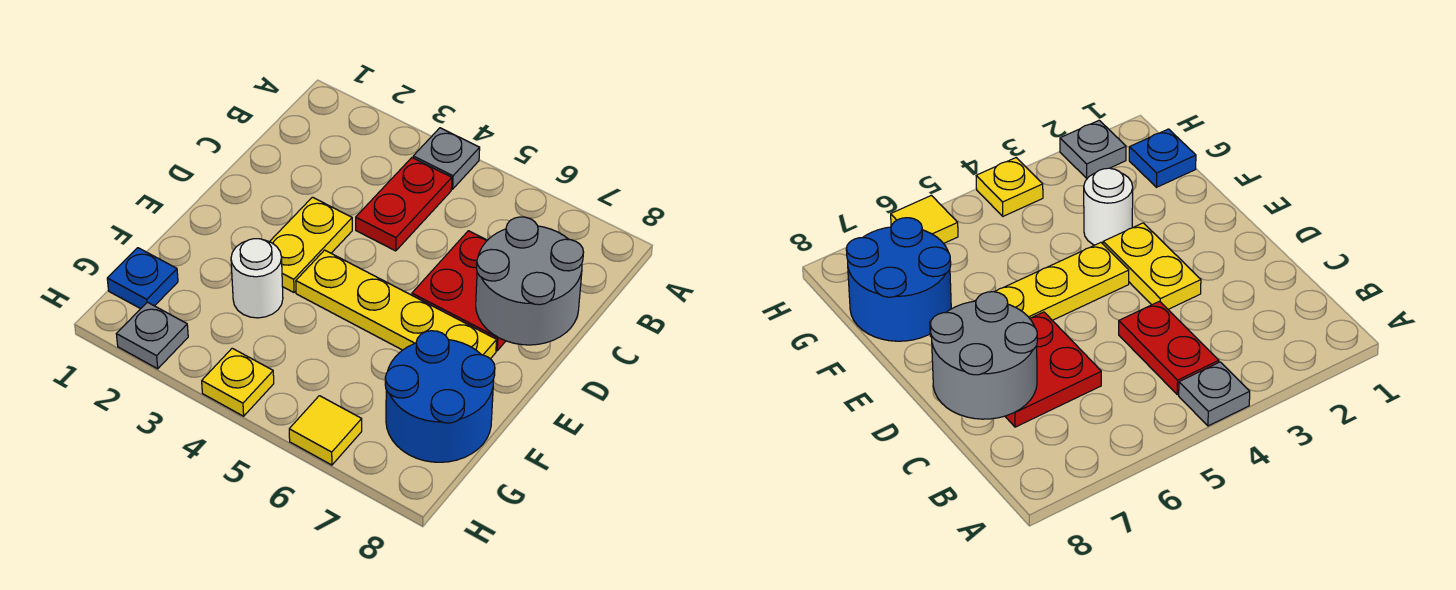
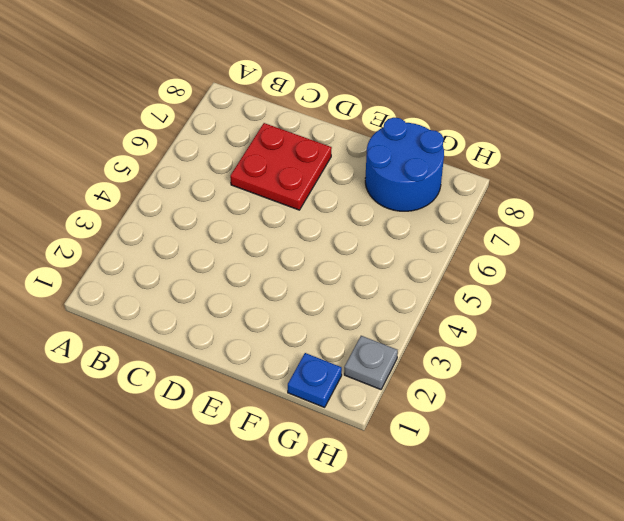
none -> grey 1x1 plate [413,128,480,189]
none -> red 1x2 plate [356,158,452,251]
none -> yellow 1x2 plate [270,197,352,292]

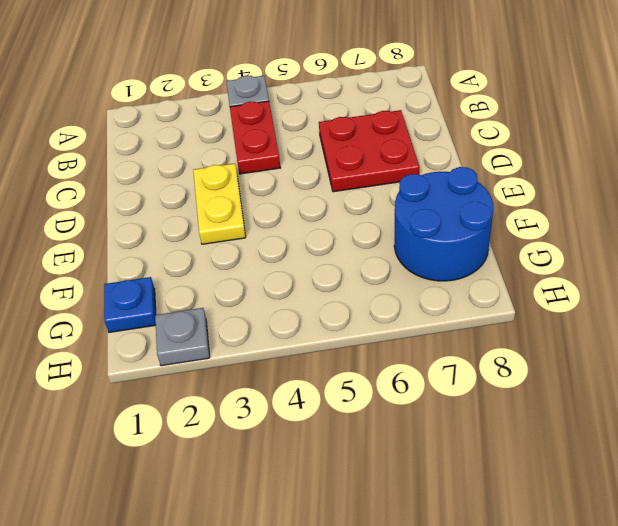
none -> yellow 1x4 plate [296,250,497,359]
none -> white 1x1 round brick [231,239,283,318]
none -> yellow 1x1 plate [202,348,274,416]

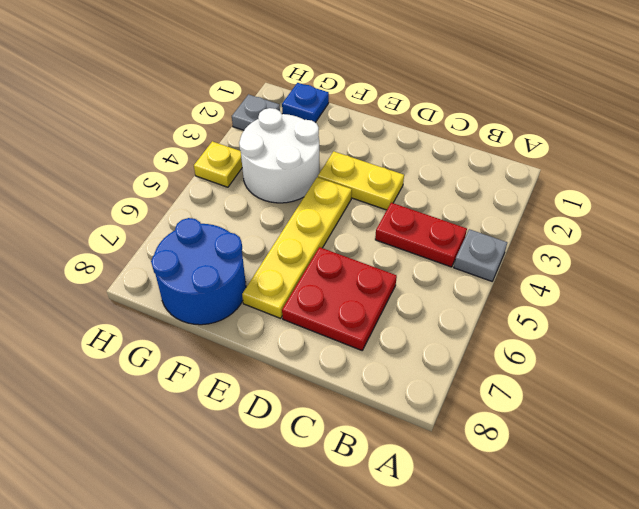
white 2x2 round brick [239,108,319,203] -> white 1x1 round brick [231,239,283,318]
none -> yellow 1x1 tile [289,396,362,465]
none -> grey 2x2 round brick [476,217,584,345]

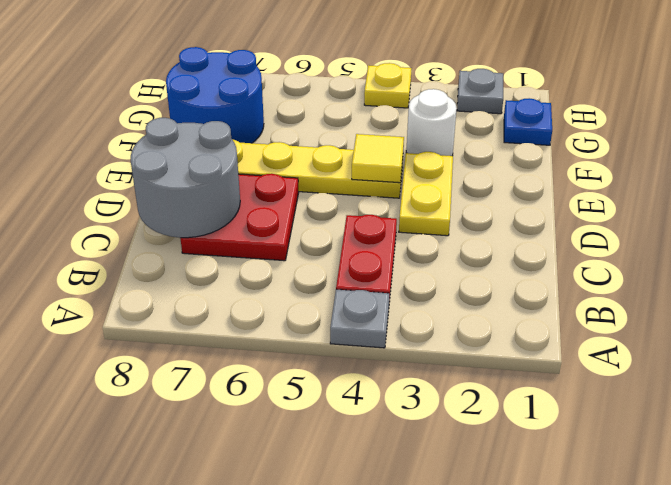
yellow 1x1 tile [352,134,404,183] -> yellow 1x1 tile moved to [289,396,362,465]

